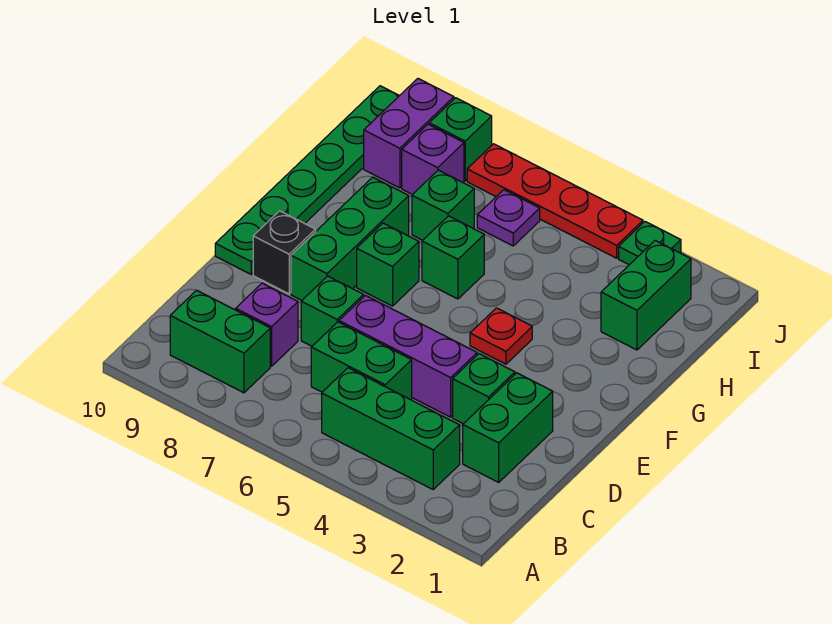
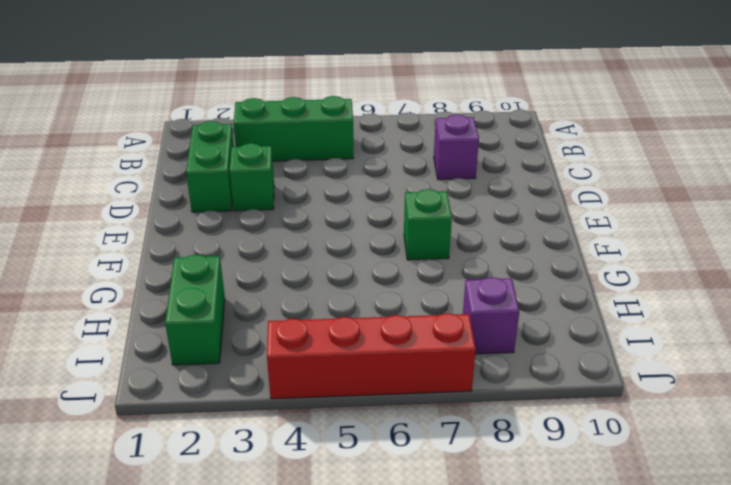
red 1x4 brick [267,313,476,399] -> red 1x4 plate [467,144,643,258]
none -> green 1x2 brick [170,290,270,393]
none -> green 1x2 brick [311,322,412,400]
none -> purple 1x3 brick [339,295,477,417]

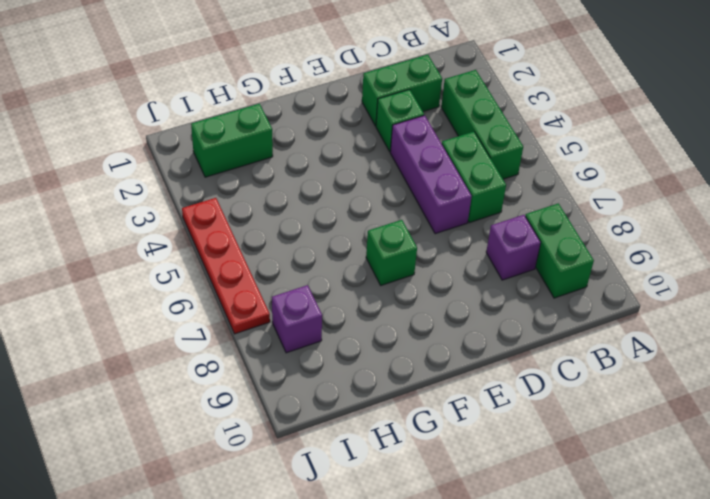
none -> green 1x1 brick [301,276,364,346]
none -> green 1x3 brick [291,177,409,300]
none -> black 1x1 brick [253,211,316,294]

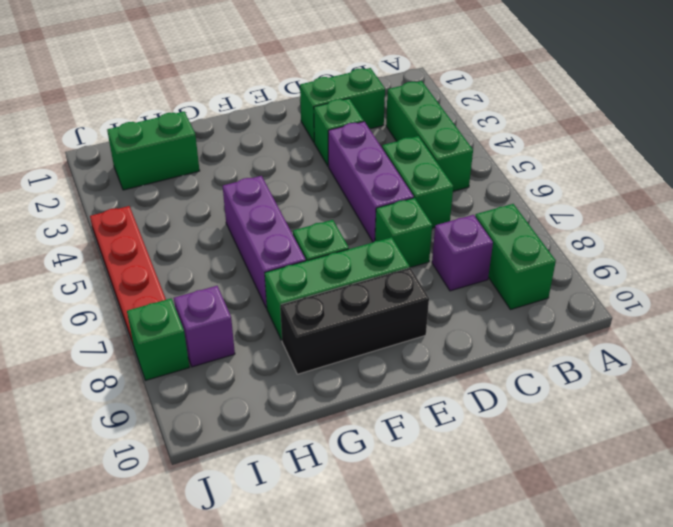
black 1x3 brick [280,268,429,374] -> black 1x1 brick [253,211,316,294]
purple 1x3 brick [223,176,306,308] -> green 1x1 brick [422,216,484,299]
none -> green 1x6 plate [215,86,399,274]
none -> red 1x1 plate [470,308,532,364]
none -> green 1x1 brick [412,170,474,240]

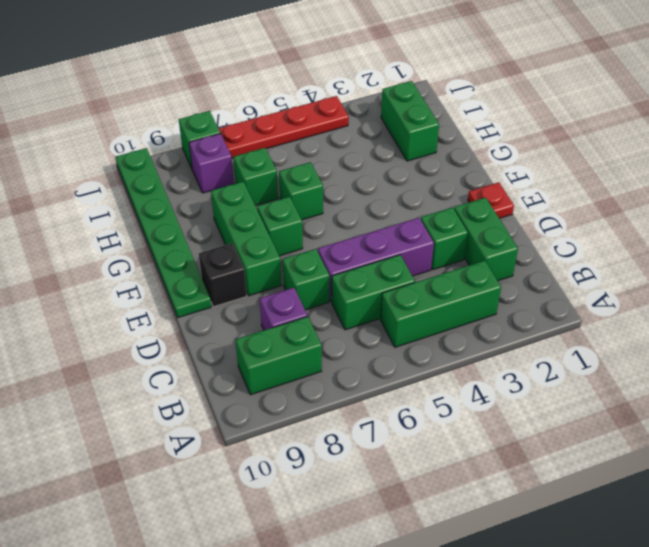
red 1x1 plate [468,182,514,218] -> red 1x1 plate moved to [470,308,532,364]
none -> purple 1x1 plate [477,190,540,246]
none -> purple 1x2 brick [364,79,454,188]
none -> green 1x1 plate [619,222,681,265]

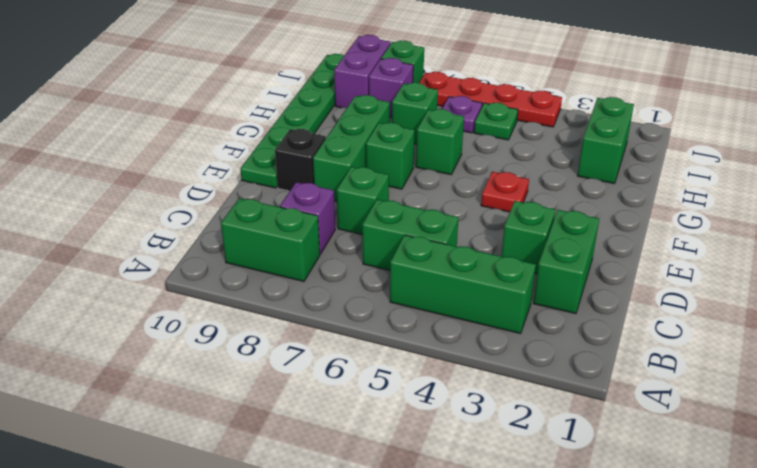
green 1x1 plate [474,103,518,140] -> green 1x1 plate moved to [619,222,681,265]
none -> purple 1x3 brick [339,295,477,417]

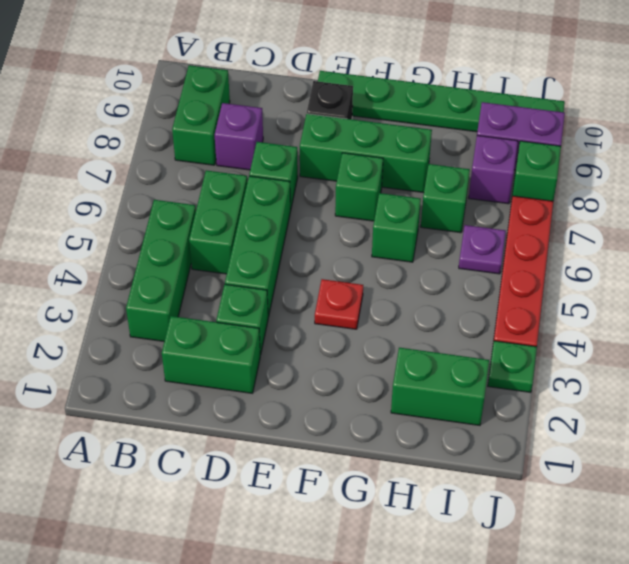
green 1x3 brick [225,176,291,317] -> purple 1x3 brick [339,295,477,417]

